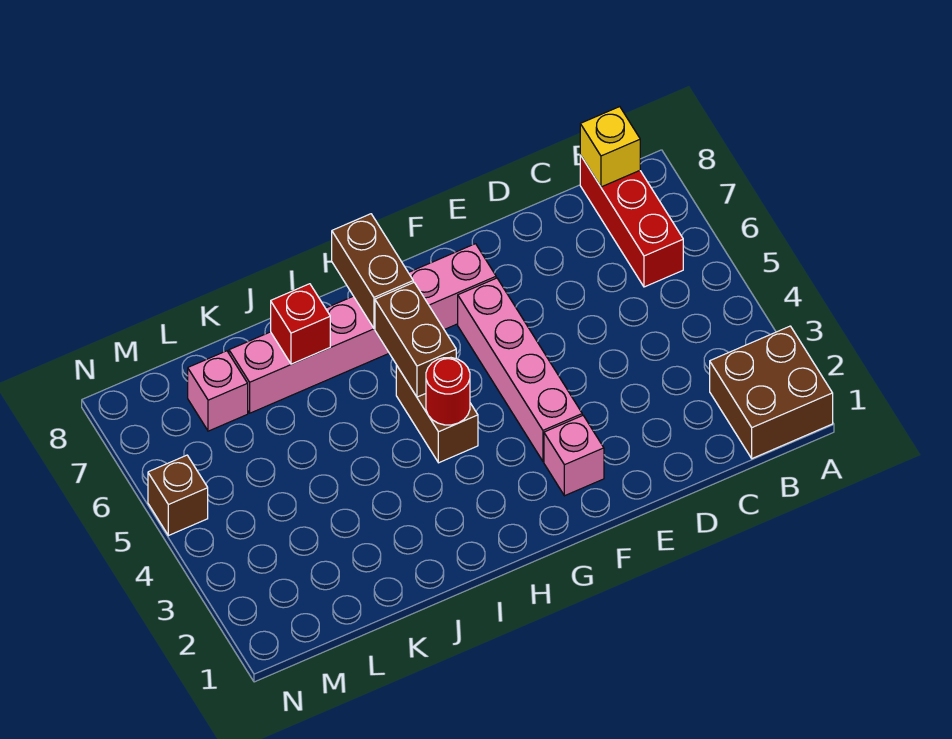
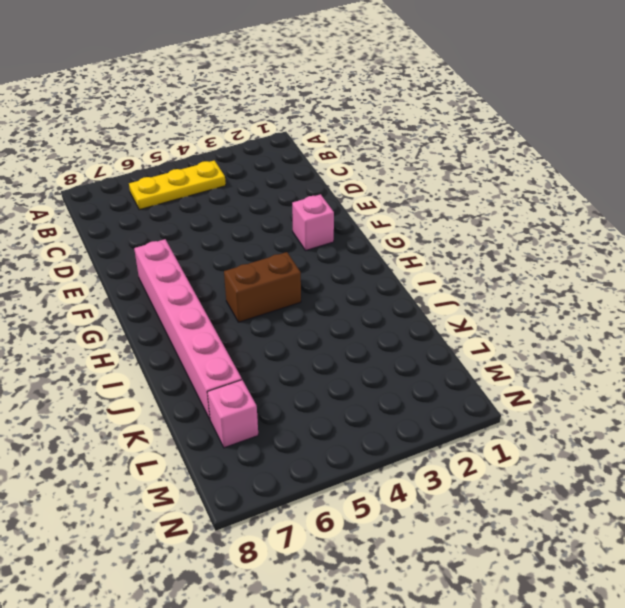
yellow 1x3 plate [129,160,226,210] -> red 1x3 brick [580,155,683,287]
none -> brown 2x2 brick [710,326,833,459]
none -> pink 1x4 brick [458,278,582,461]
none -> brown 1x1 brick [148,455,208,536]

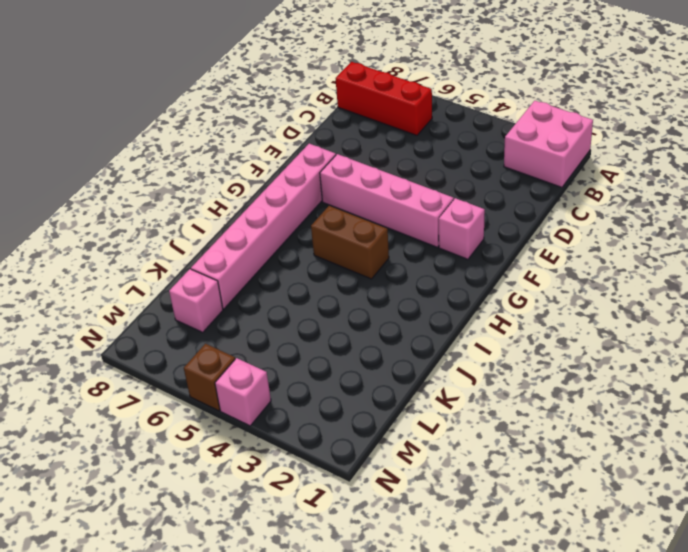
pink 2x2 brick [504,101,593,187] -> brown 2x2 brick [710,326,833,459]
pink 1x1 brick [215,358,271,426] -> none
none -> yellow 1x1 brick [580,107,640,187]
none -> red 1x1 round brick [426,358,470,425]
none -> brown 1x2 brick [375,282,456,397]

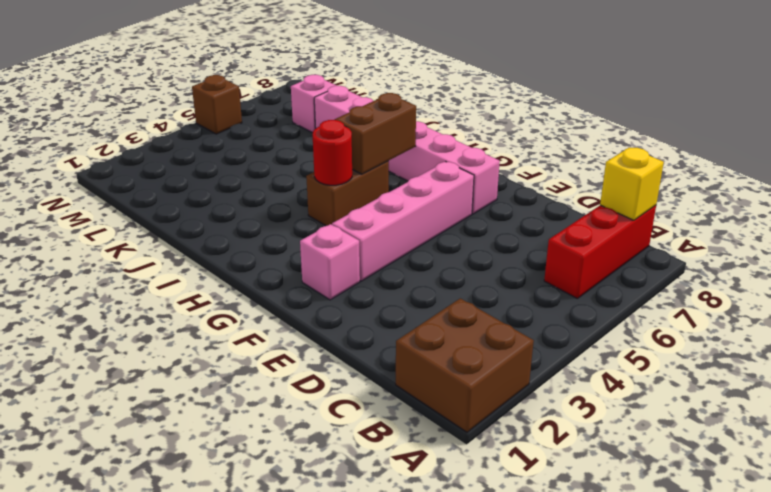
none -> brown 1x2 brick [332,214,413,328]
none -> red 1x1 brick [271,284,330,364]

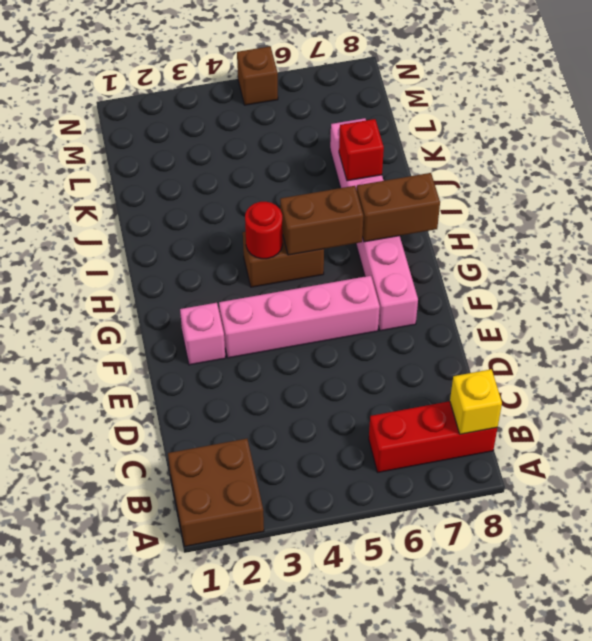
none -> pink 1x1 brick [188,351,248,431]

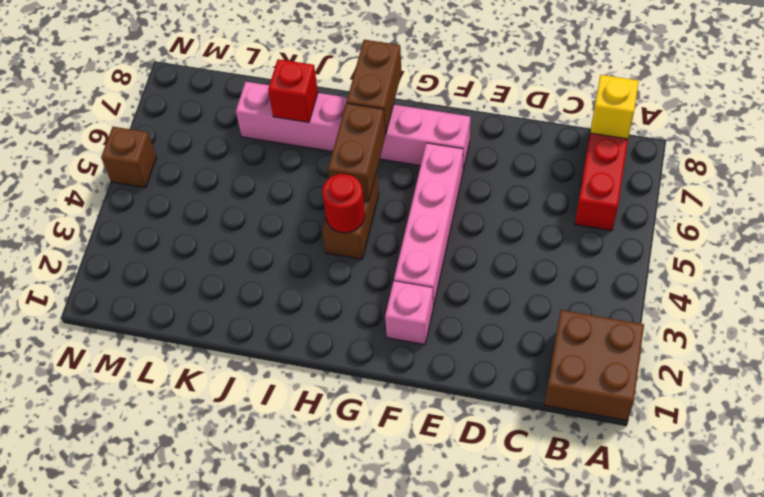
none -> pink 1x1 brick [188,351,248,431]

